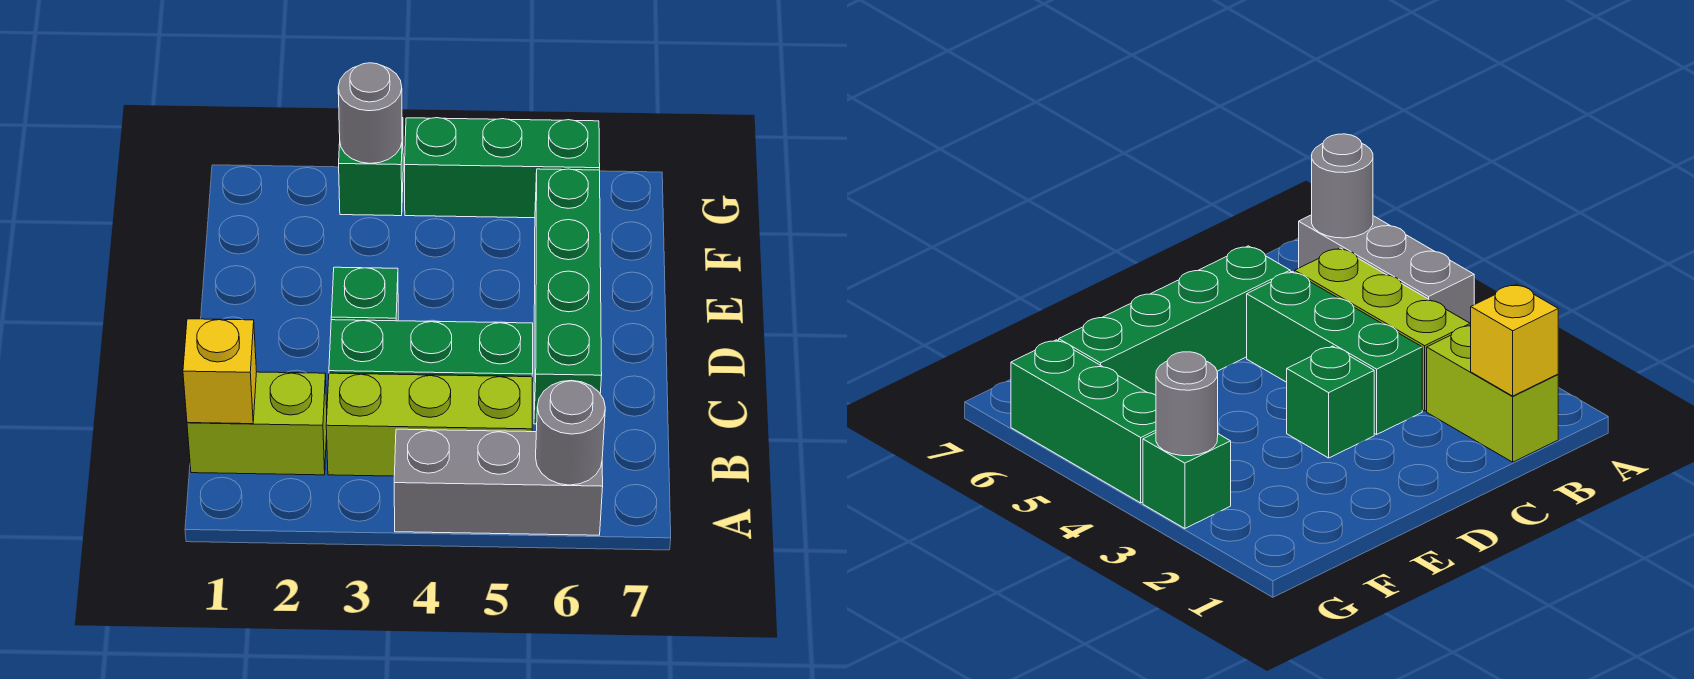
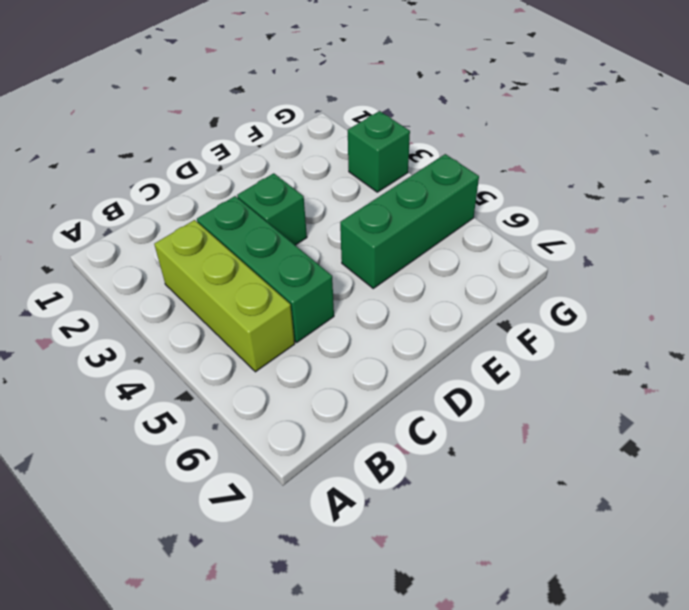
green 1x3 brick [340,154,479,288] -> green 1x3 brick turned to [405,118,600,218]
none -> grey 1x3 brick [394,429,603,535]
none -> lime 1x2 brick [187,372,327,475]

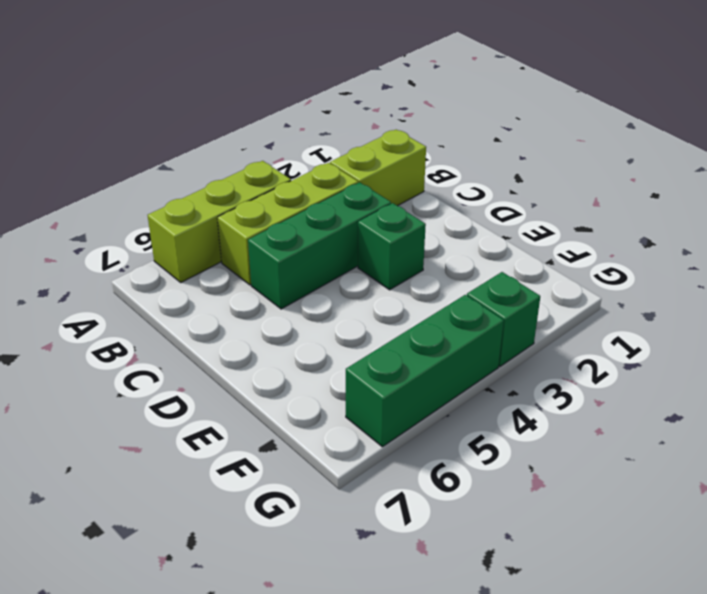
lime 1x3 brick [148,161,291,282] -> grey 1x3 brick [394,429,603,535]
none -> green 1x4 brick [534,169,602,424]
none -> grey 1x1 round brick [536,380,605,485]

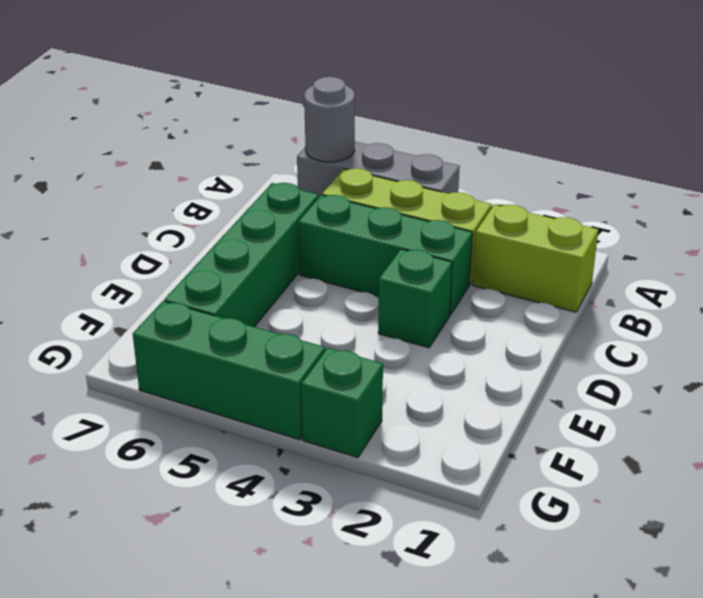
none -> yellow 1x1 brick [183,319,257,424]
none -> grey 1x1 round brick [338,63,402,163]

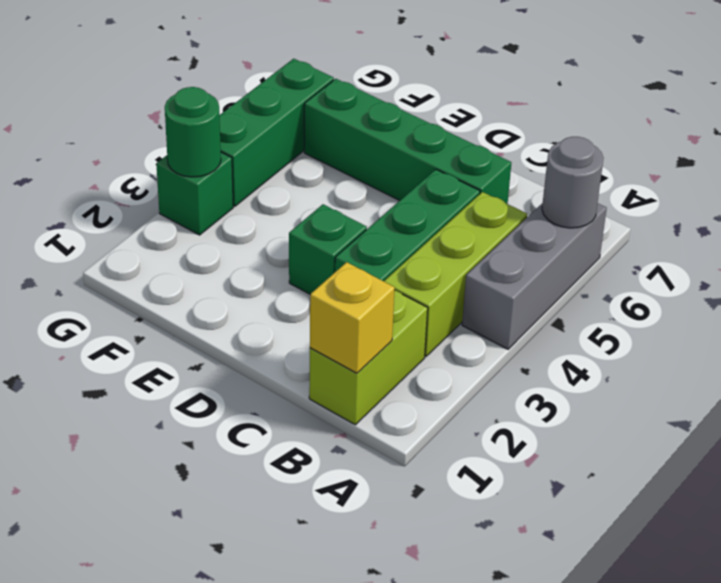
green 1x1 round brick [165,87,221,177] -> grey 1x1 round brick [338,63,402,163]

